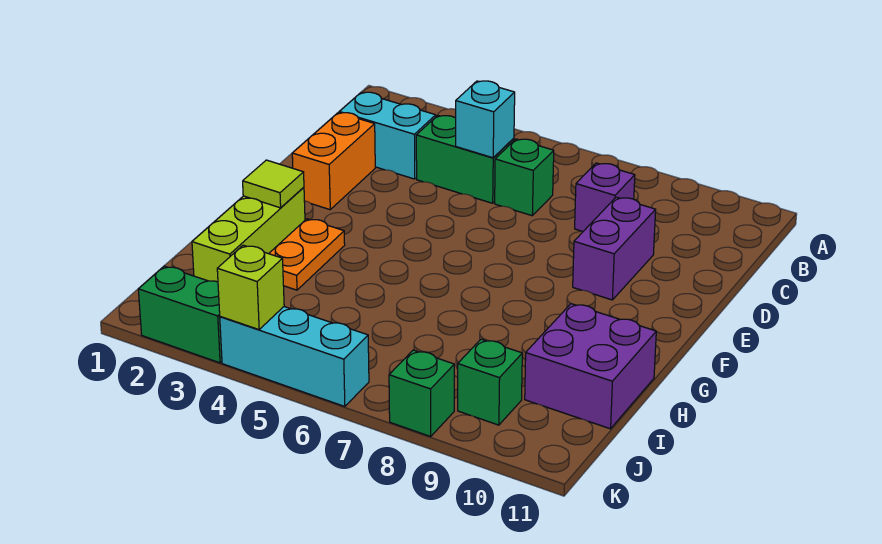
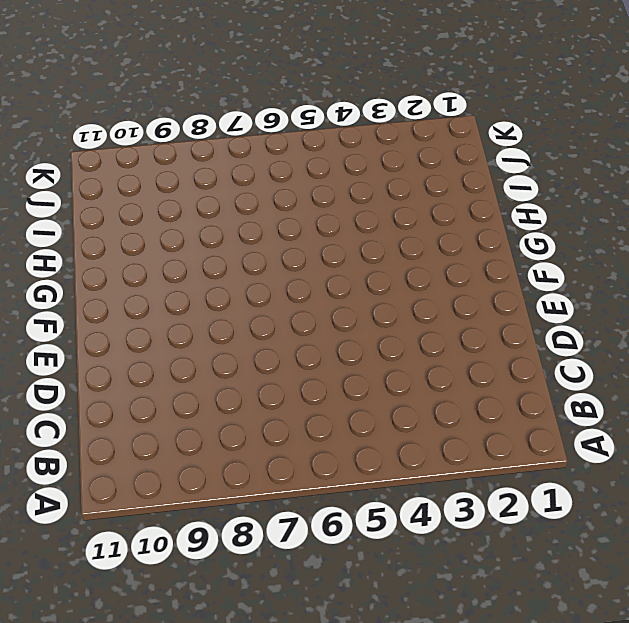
none -> cyan 1x2 brick [339,92,436,179]
none -> green 1x2 brick [416,115,514,203]
none -> green 1x1 brick [495,139,554,216]

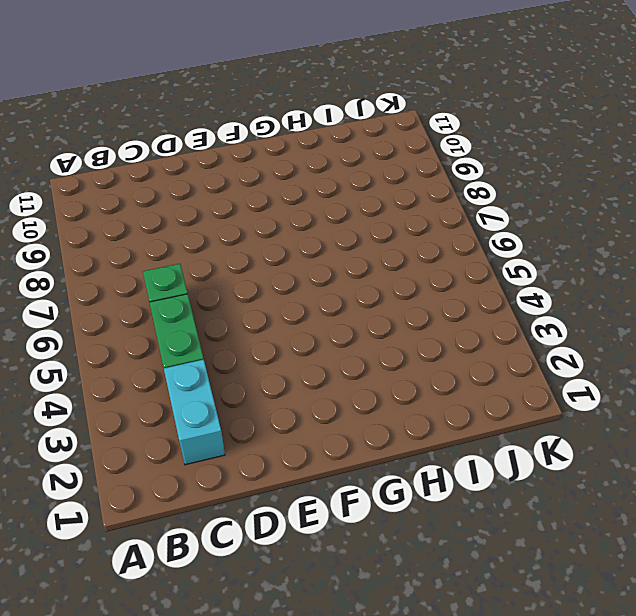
none -> purple 1x1 brick [575,163,635,231]
none -> orange 1x2 brick [292,113,375,210]
none -> purple 1x2 brick [573,197,656,300]

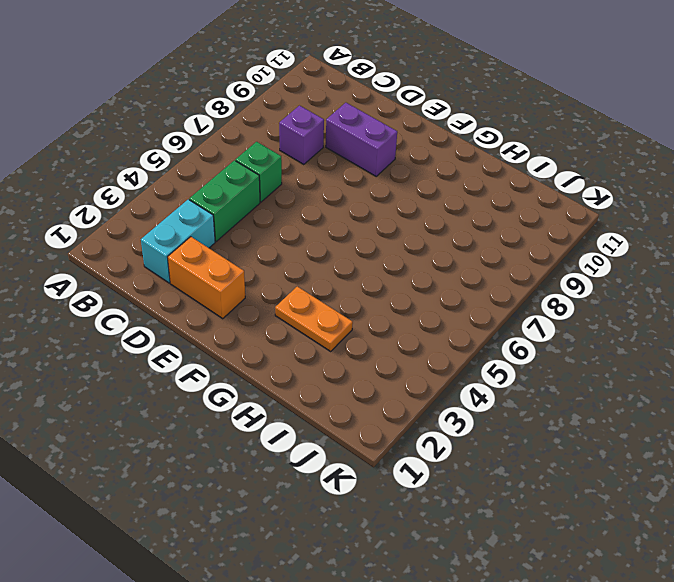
none -> lime 1x3 brick [192,187,305,282]
none -> purple 2x2 brick [525,304,656,429]
none -> green 1x1 brick [458,339,522,425]

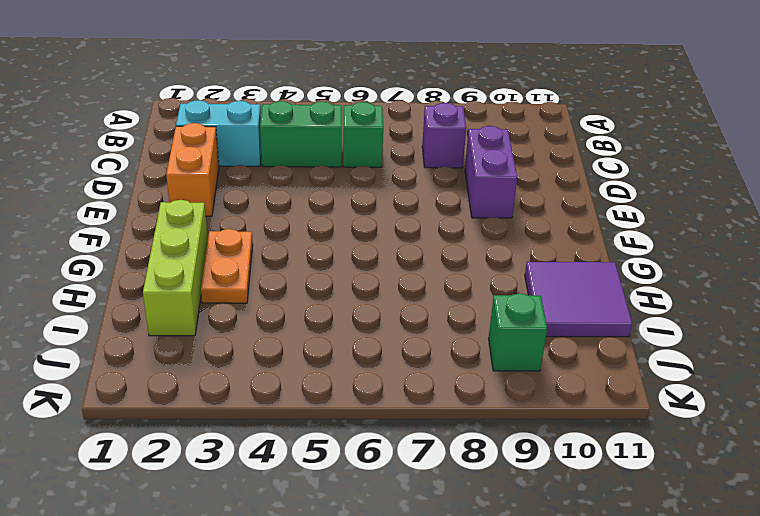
purple 2x2 tile [525,262,632,337] -> purple 2x2 brick [525,304,656,429]
none -> green 1x2 brick [138,266,222,363]
none -> cyan 1x3 brick [220,307,369,406]
none -> green 1x1 brick [389,350,454,436]

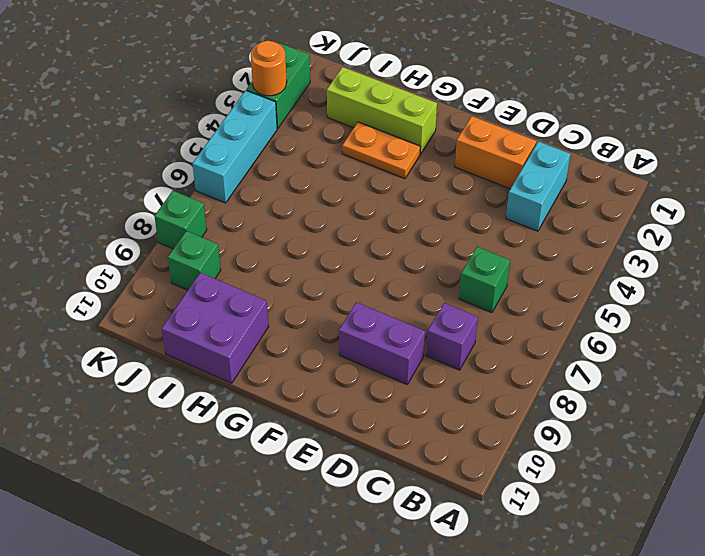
orange 1x1 round brick [251,41,287,96] -> none
none -> green 1x2 brick [416,115,514,203]
none -> cyan 1x1 brick [456,81,515,158]
none -> lime 1x1 tile [243,160,304,208]

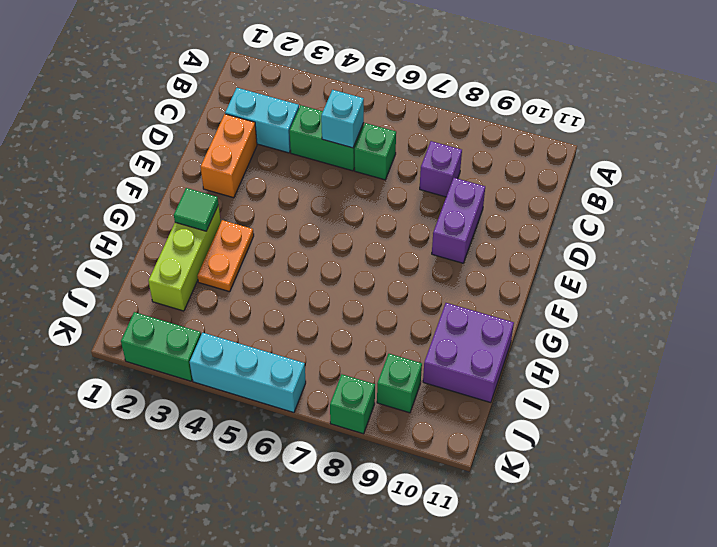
green 1x1 tile [174,188,218,231] -> lime 1x1 tile [243,160,304,208]
none -> lime 1x1 brick [217,245,284,330]

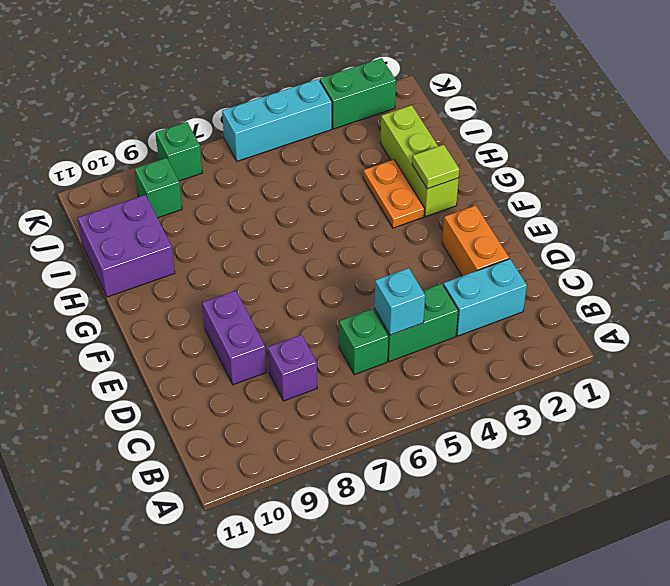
none -> lime 1x1 brick [217,245,284,330]

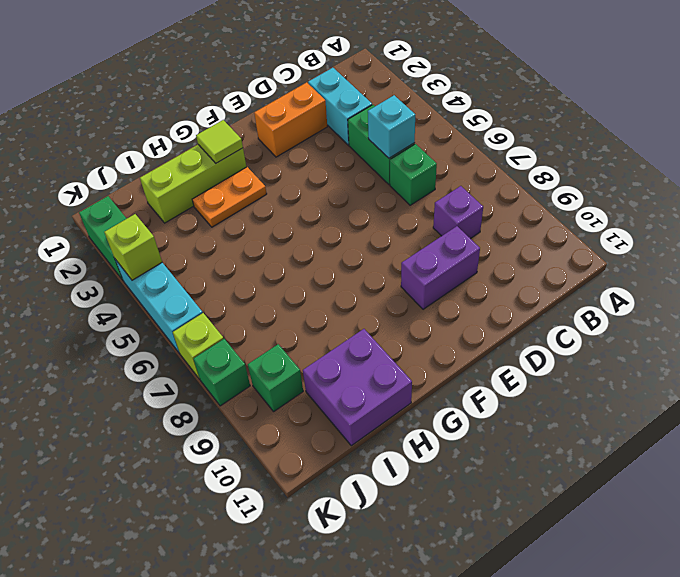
lime 1x1 brick [173,313,224,379] -> none

